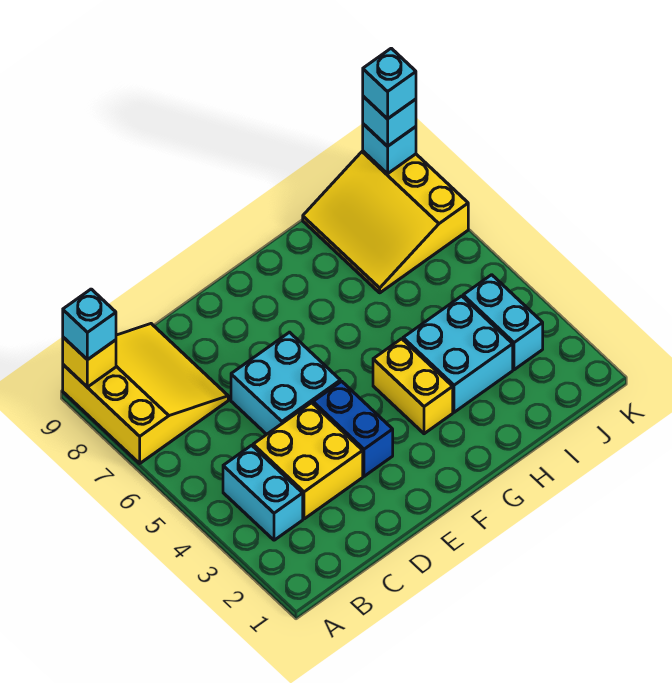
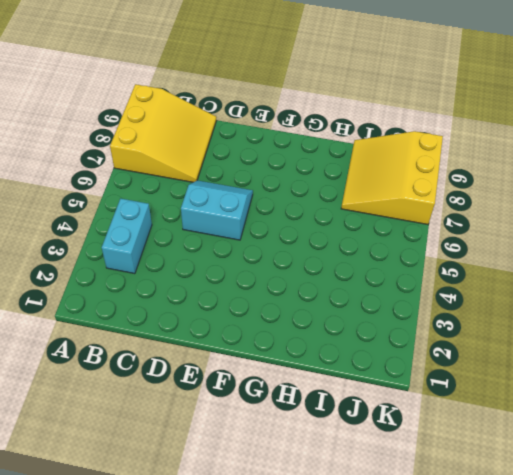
cyan 2x2 slope [181,180,253,240] -> cyan 2x2 brick [231,332,340,434]
none -> yellow 2x2 brick [253,403,363,519]
none -> blue 1x2 brick [313,381,393,476]
none -> yellow 1x2 brick [373,339,453,434]

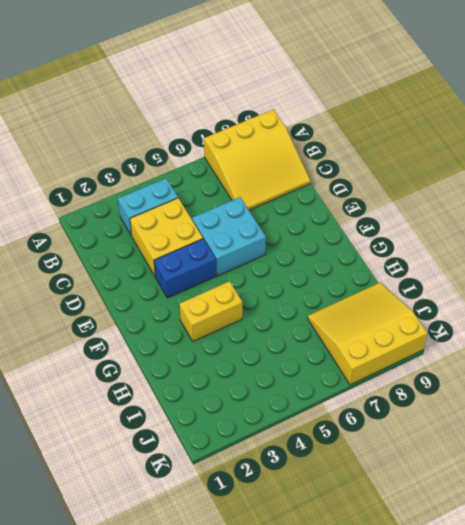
none -> cyan 2x2 brick [403,296,513,412]
none -> cyan 1x2 brick [463,275,543,370]
none -> yellow 1x1 brick [63,337,116,387]

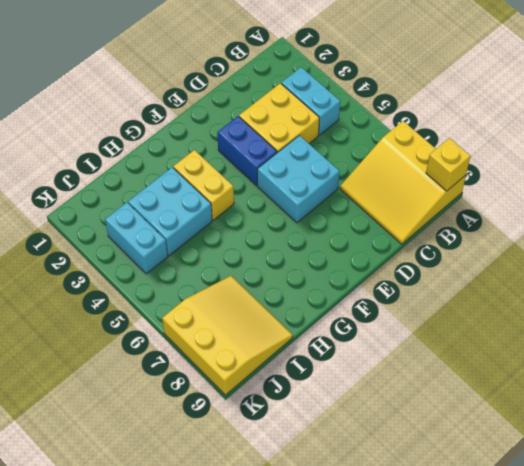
none -> cyan 1x1 brick [363,124,416,174]
none -> cyan 1x1 brick [63,289,116,360]
none -> cyan 1x1 brick [363,96,416,146]

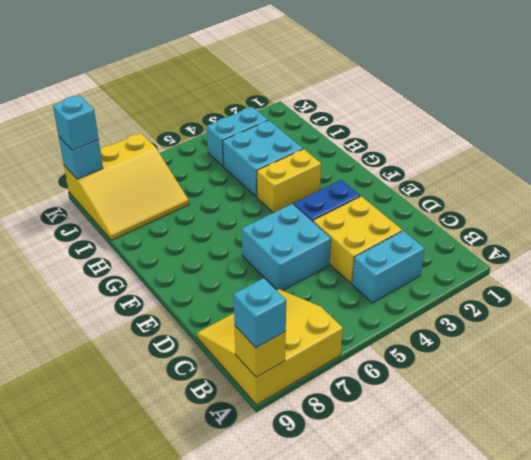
none -> cyan 1x1 brick [363,48,416,119]

